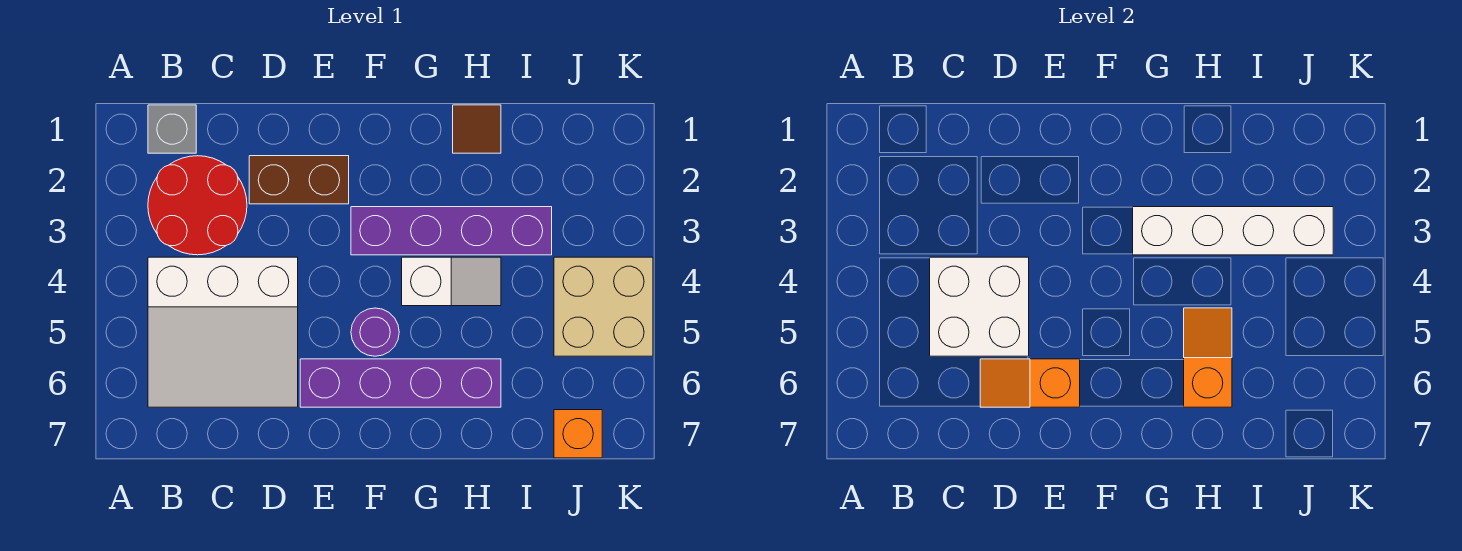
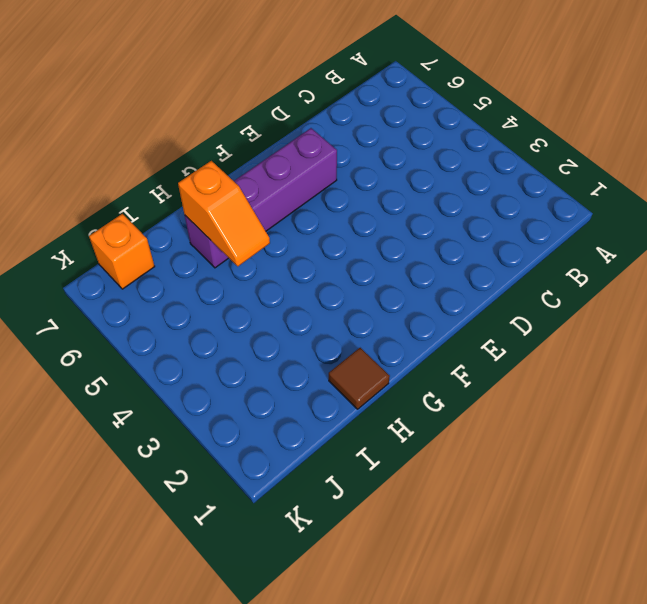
none -> grey 1x1 brick [148,105,196,153]
none -> red 2x2 round brick [148,156,247,255]
none -> white 3x3 slope [148,257,298,407]

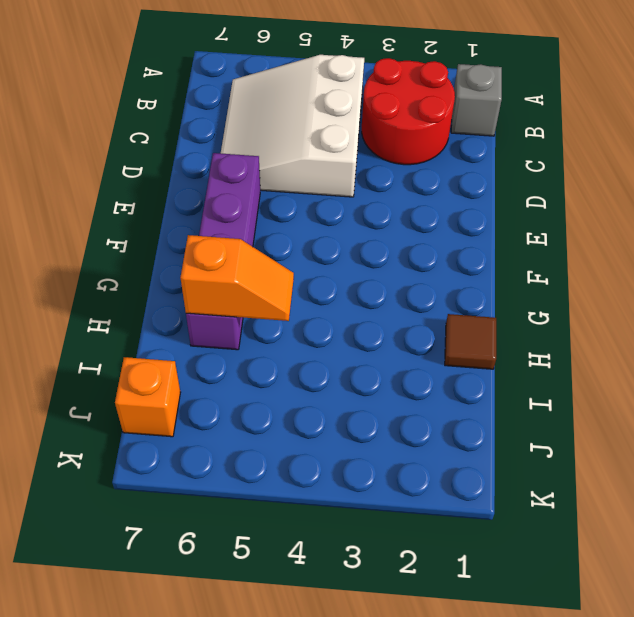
none -> brown 1x2 brick [249,156,349,204]
none -> purple 1x4 brick [351,207,552,255]
none -> purple 1x1 round brick [351,308,399,356]

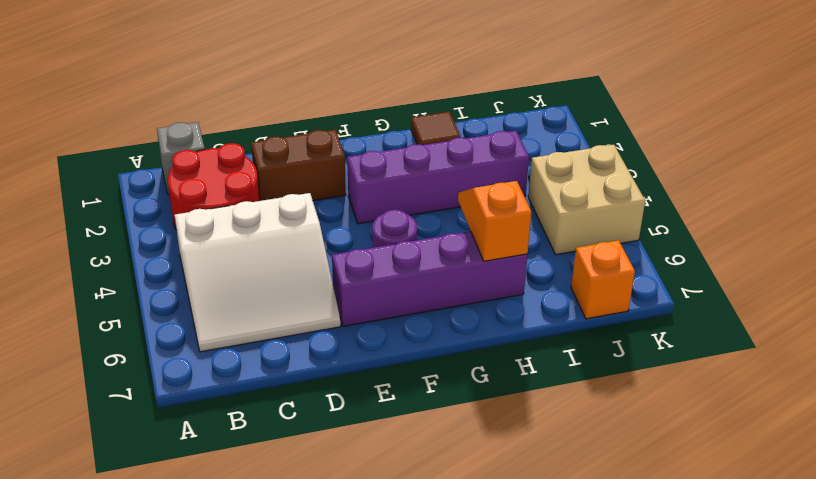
none -> white 1x2 slope [402,257,501,306]
none -> white 2x2 brick [930,257,1029,356]
none -> orange 1x2 slope [980,359,1080,407]

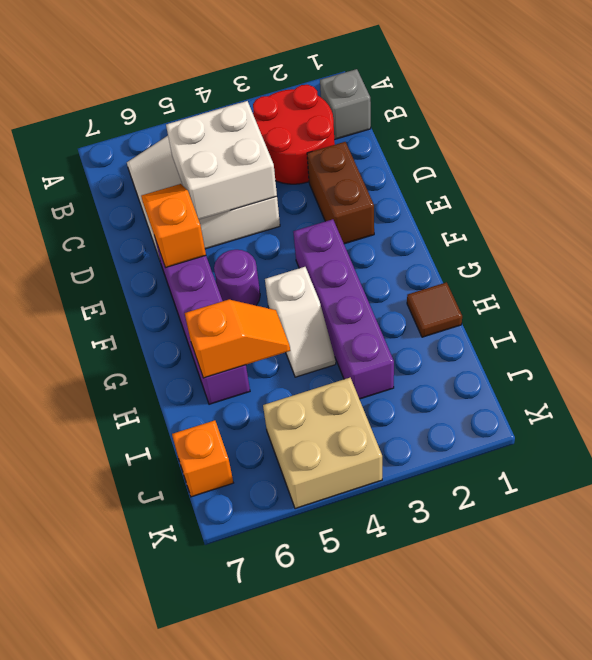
none -> white 1x4 brick [1133,207,1333,255]

